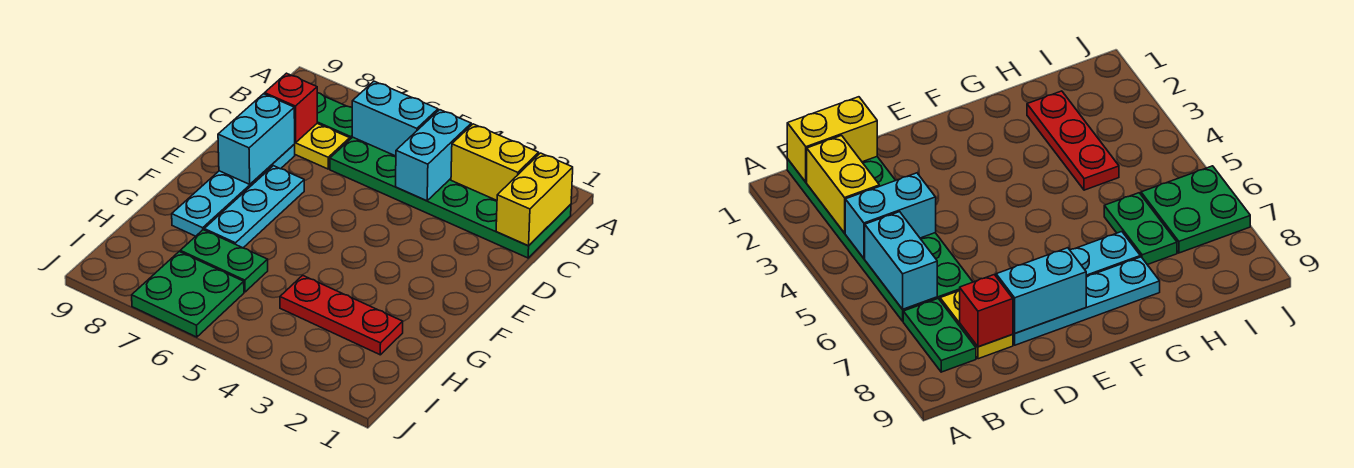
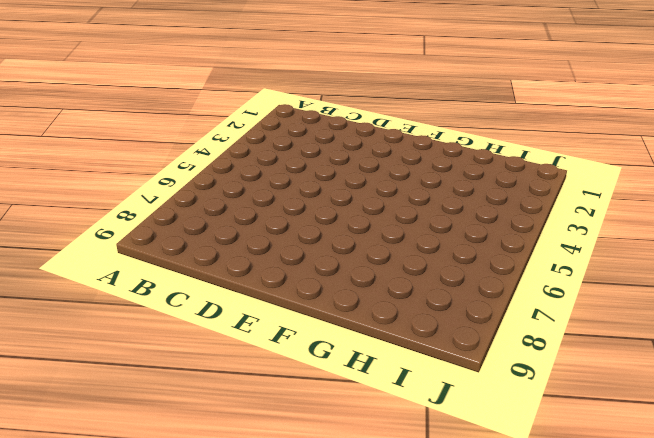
none -> green 2x6 plate [330,137,571,258]
none -> green 1x2 plate [317,93,352,139]
none -> yellow 1x2 plate [295,124,350,169]

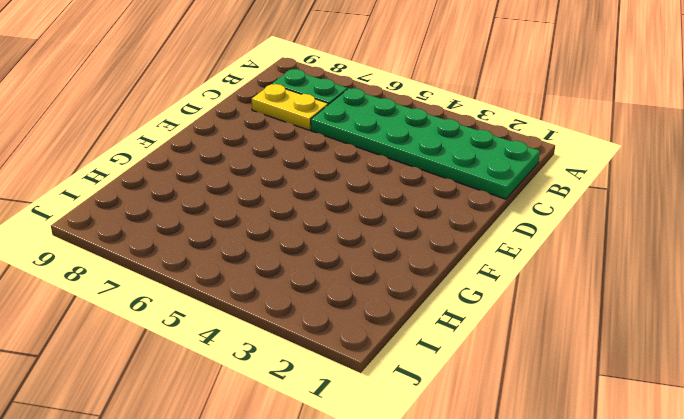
none -> cyan 1x4 plate [172,144,295,236]
none -> cyan 1x3 plate [204,166,304,248]
none -> red 1x3 plate [280,275,403,355]

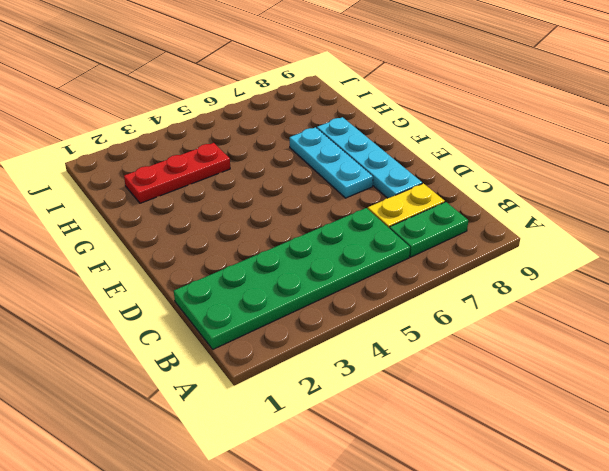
none -> green 1x2 plate [180,230,268,292]
none -> green 2x2 plate [132,251,244,337]
none -> yellow 1x2 brick [496,153,573,246]

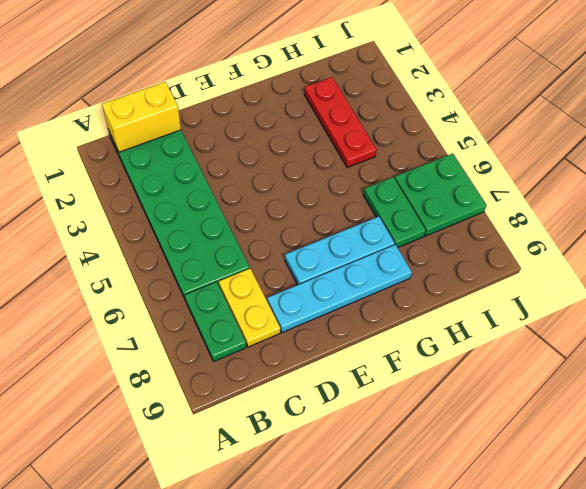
none -> yellow 1x2 brick [451,124,539,200]
none -> cyan 1x2 brick [396,110,471,201]
none -> cyan 1x2 brick [352,81,438,156]

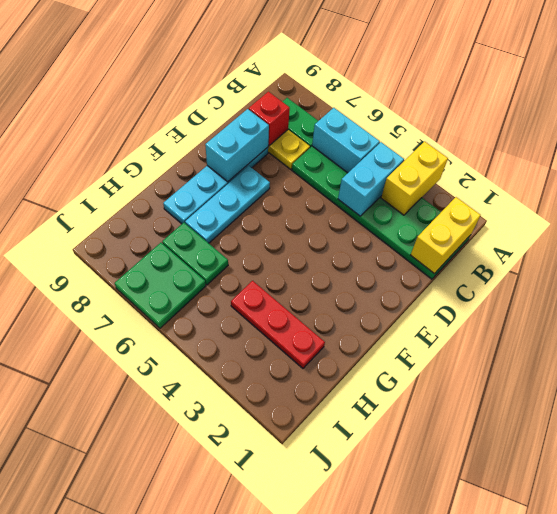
yellow 1x2 brick [381,141,448,215] -> yellow 1x2 brick turned to [451,124,539,200]

